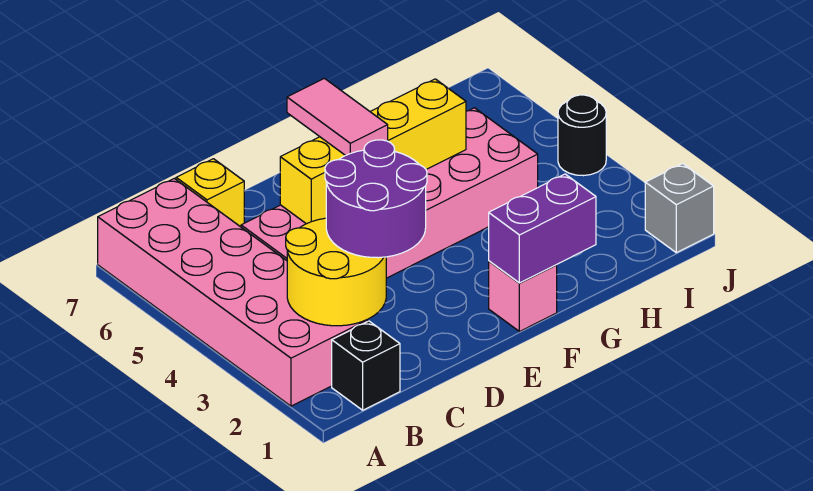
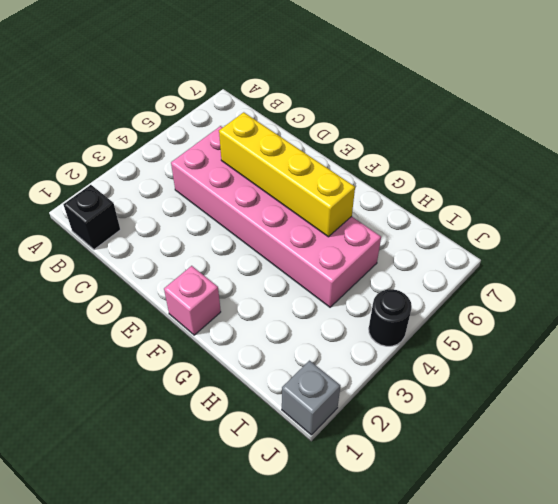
none -> pink 2x6 brick [98,178,368,406]
none -> yellow 1x1 brick [176,159,244,227]
none -> yellow 2x2 round brick [286,218,386,326]

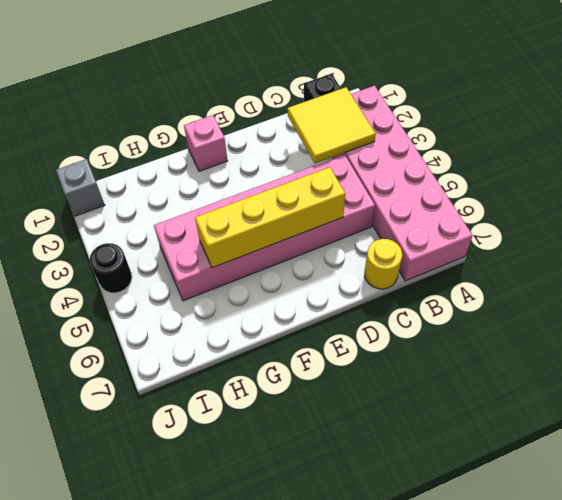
yellow 2x2 tile [288,87,376,164] -> yellow 2x2 round brick [286,218,386,326]
yellow 1x1 round brick [365,239,402,289] -> yellow 1x1 brick [176,159,244,227]
none -> purple 1x2 brick [489,174,596,283]
none -> purple 2x2 round brick [325,140,427,258]
none -> pink 1x2 tile [287,78,388,156]

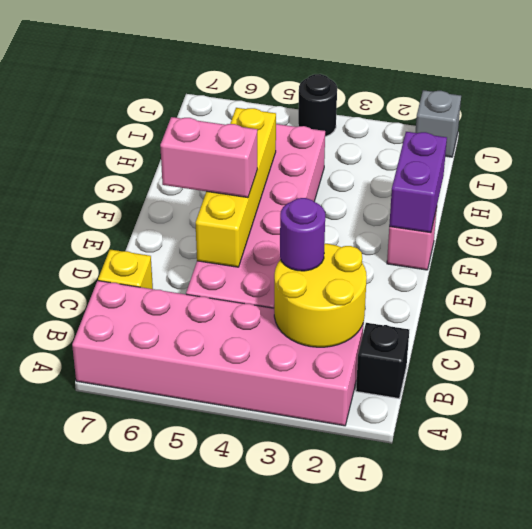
purple 1x1 round brick [280,198,325,271] -> purple 2x2 round brick [325,140,427,258]
pink 1x2 brick [160,117,257,198] -> pink 1x2 tile [287,78,388,156]

